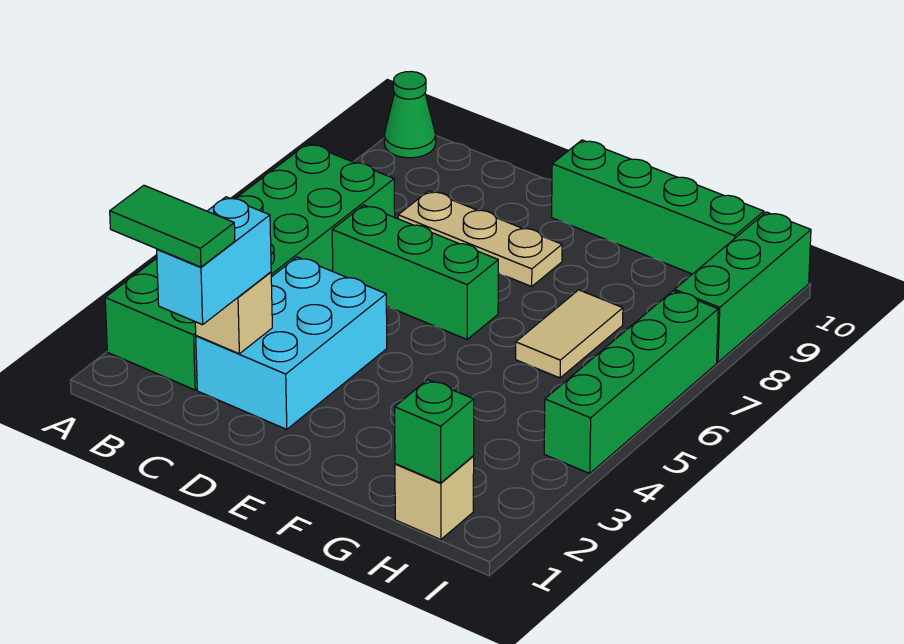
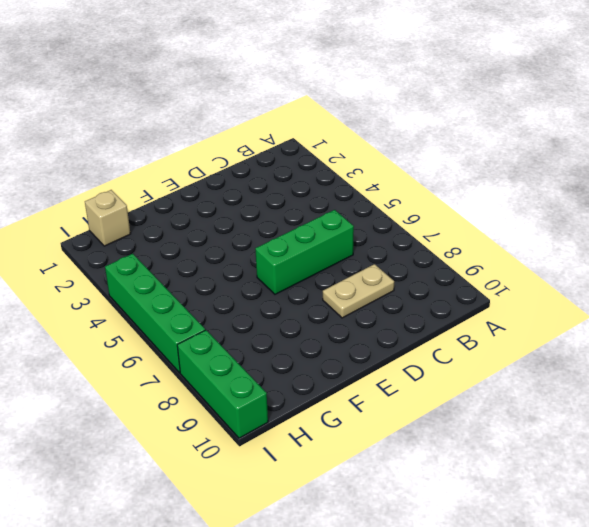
tan 1x2 plate [323,264,394,318] -> tan 1x3 plate [398,191,562,286]
none -> green 2x6 brick [105,144,395,390]
none -> green 1x1 cone [384,72,436,158]
none -> cyan 2x3 brick [196,257,387,429]

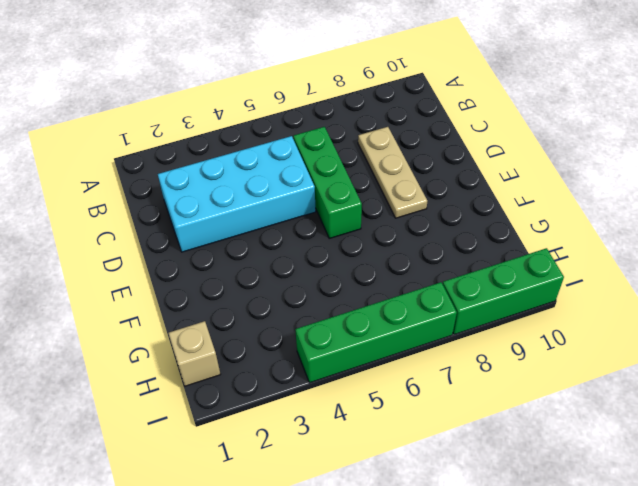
cyan 2x4 brick [158,136,316,252] -> cyan 2x3 brick [196,257,387,429]
none -> green 2x6 brick [105,144,395,390]
none -> green 1x1 cone [384,72,436,158]
none -> green 1x4 brick [552,140,764,274]

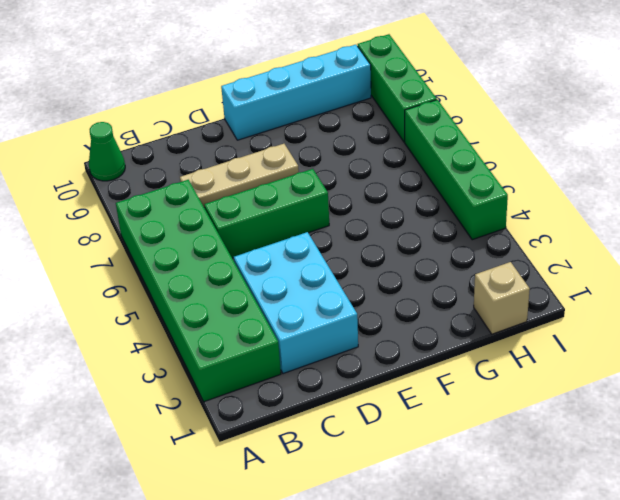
cyan 1x4 brick [221,45,371,140] -> green 1x4 brick [552,140,764,274]
none -> tan 1x2 tile [516,290,623,378]
none -> tan 1x1 brick [195,272,272,354]
none -> green 1x1 brick [395,380,474,483]

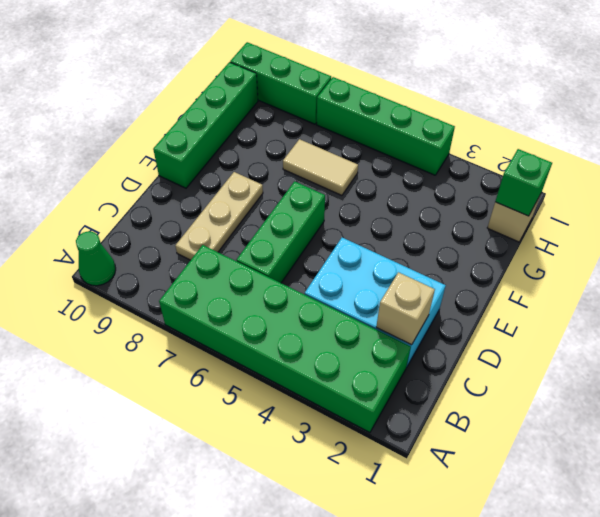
none -> cyan 1x2 brick [157,197,271,325]
none -> green 1x2 tile [110,185,235,267]

